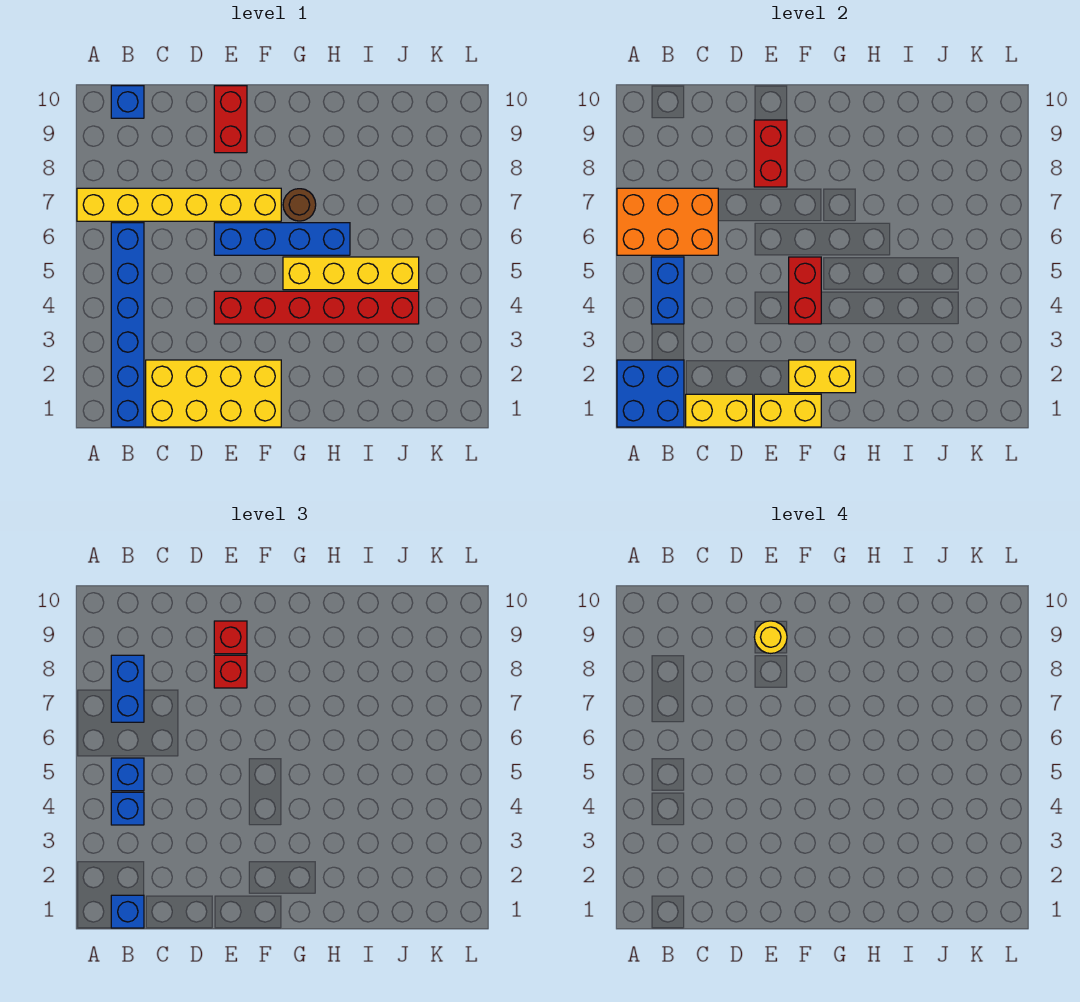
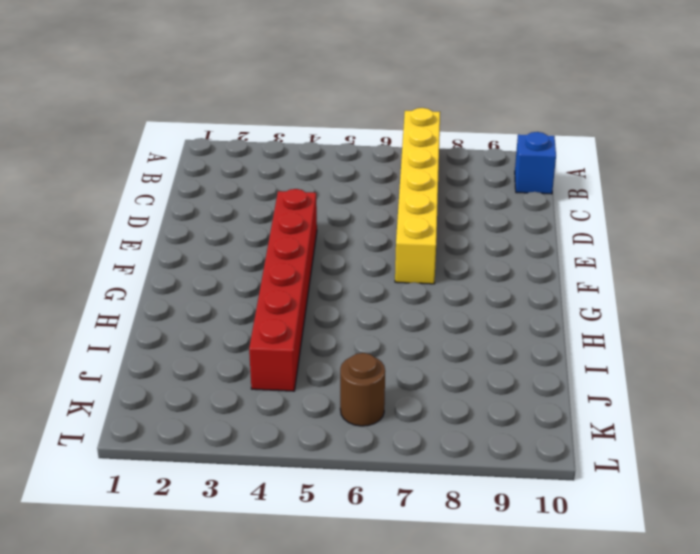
brown 1x1 round brick [340,353,385,426] -> brown 1x1 round brick moved to [283,189,316,221]
none -> blue 1x6 brick [111,223,144,427]
none -> yellow 2x4 brick [146,360,281,427]
none -> blue 1x4 brick [214,223,350,255]

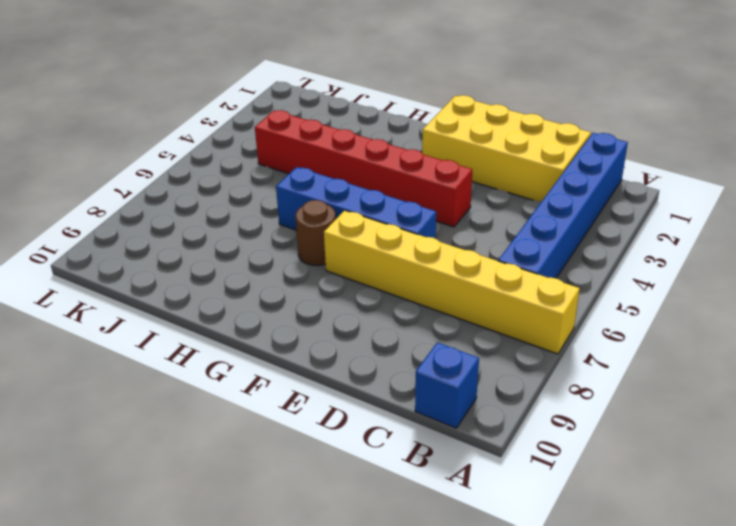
none -> red 1x2 brick [214,86,247,153]
none -> yellow 1x4 brick [283,257,419,290]
none -> blue 2x2 brick [617,360,684,427]

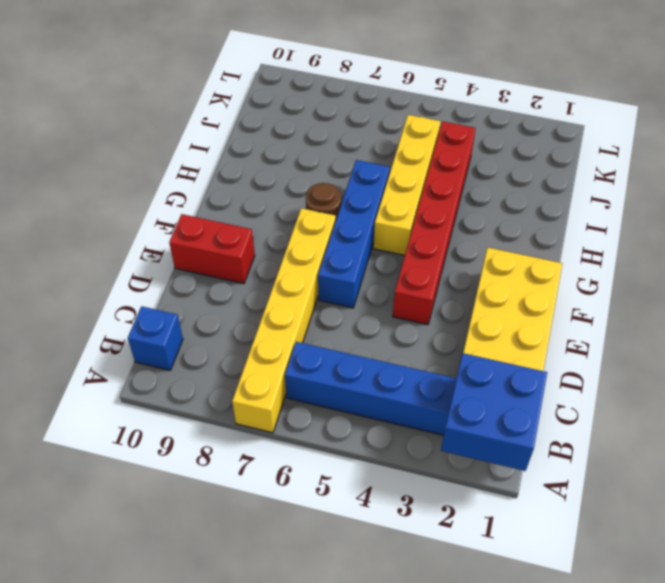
none -> orange 2x3 brick [617,188,718,255]
none -> blue 1x2 brick [651,257,684,324]
none -> yellow 1x2 brick [686,394,753,427]

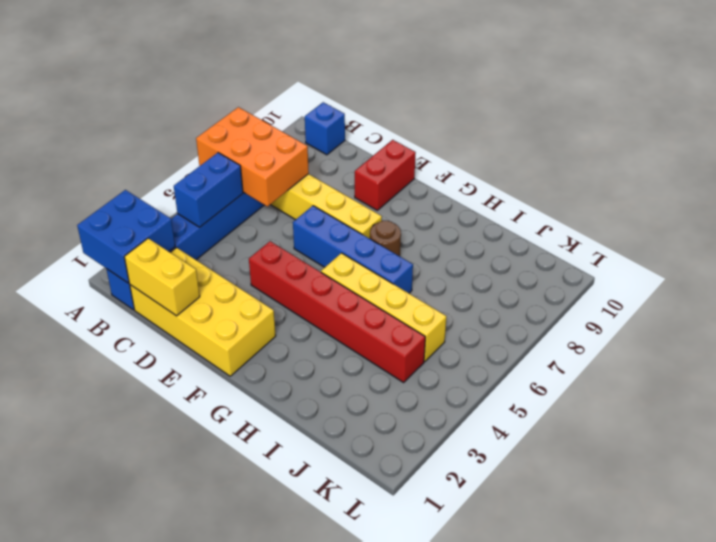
none -> yellow 1x2 brick [754,394,821,427]
none -> red 1x2 brick [754,120,787,187]
none -> yellow 1x2 brick [789,360,856,393]

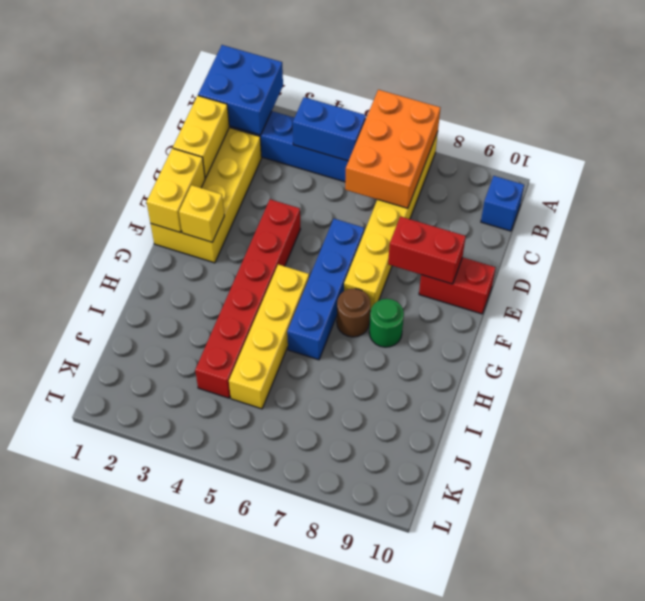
yellow 1x1 brick [179,185,224,242] -> yellow 1x2 brick [789,360,856,393]
green 1x1 round brick [369,299,404,347] -> none
none -> red 1x2 brick [789,257,821,324]
none -> blue 1x1 brick [111,895,144,928]
none -> blue 1x1 brick [111,792,144,825]

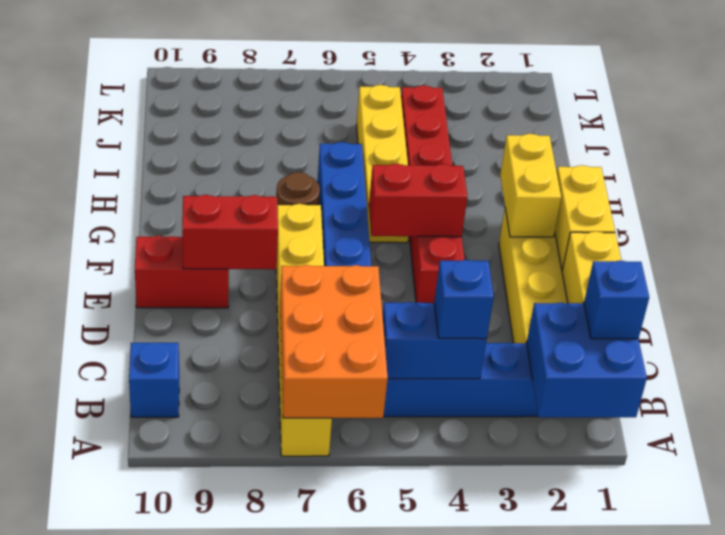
none -> blue 1x1 brick [111,758,144,791]
none -> blue 1x2 brick [111,655,144,722]
none -> red 1x1 brick [214,655,247,688]

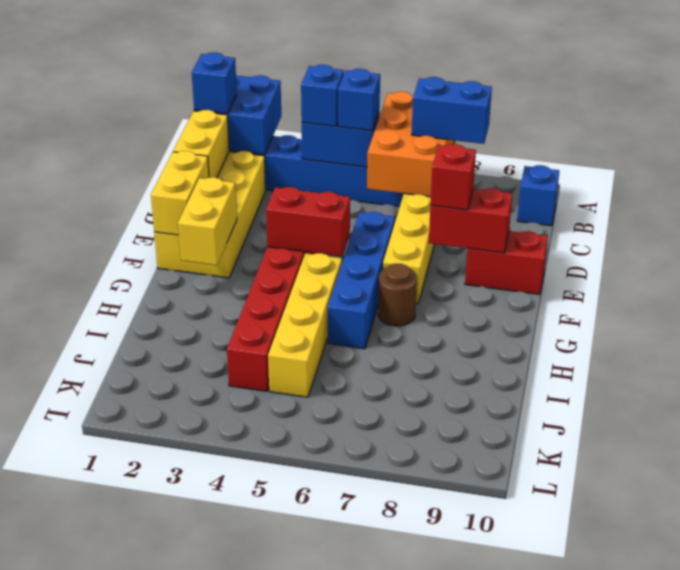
none -> red 1x1 brick [214,621,247,654]
none -> yellow 1x1 round brick [754,621,787,653]

